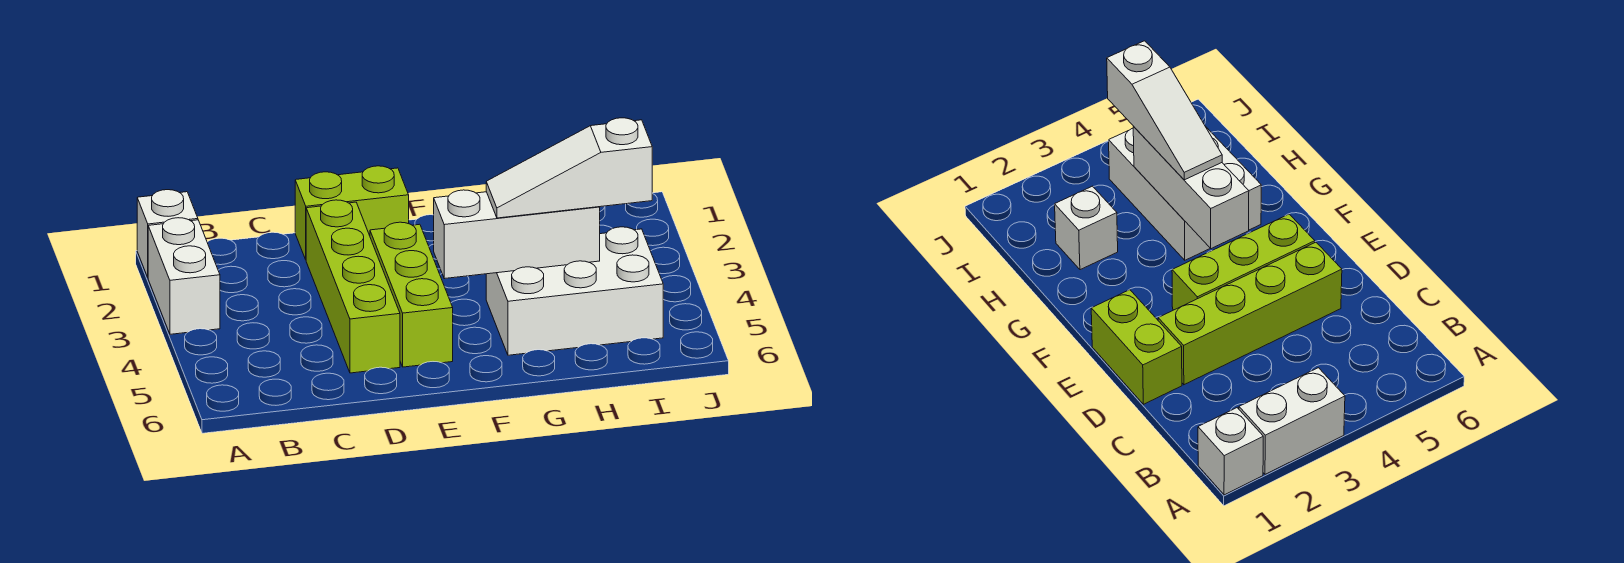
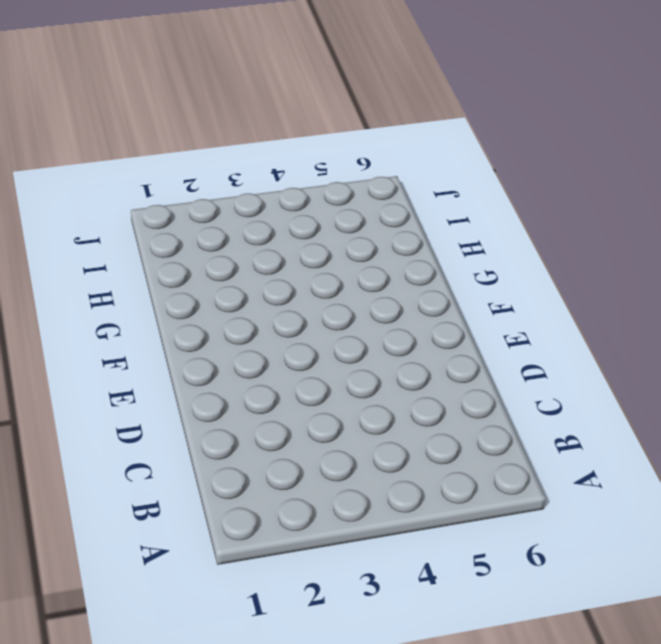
none -> white 1x1 brick [137,190,198,277]
none -> white 1x2 brick [148,218,220,334]

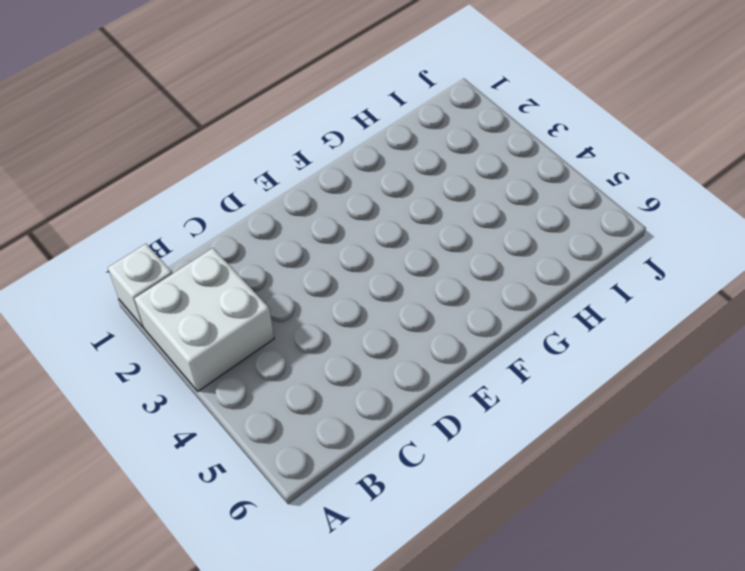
white 2x2 brick [134,248,274,391] -> white 1x2 brick [148,218,220,334]
none -> lime 1x2 brick [295,166,409,259]
none -> lime 1x4 brick [306,200,400,373]

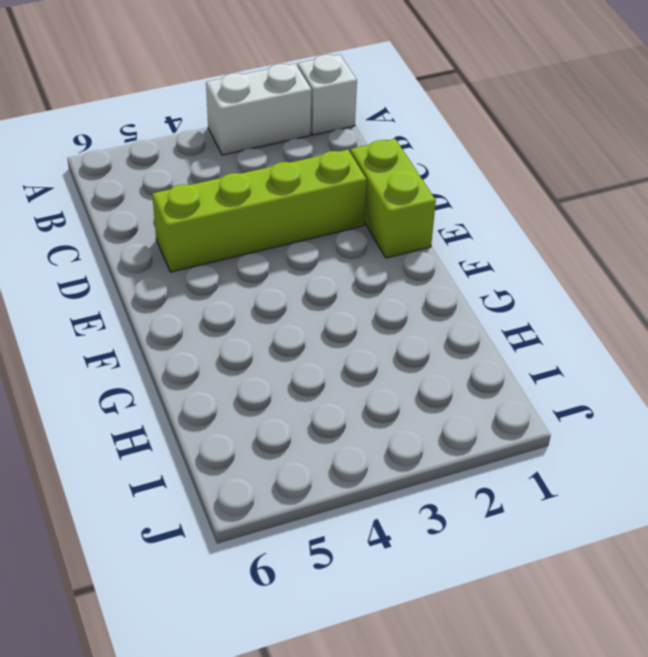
none -> lime 1x3 brick [370,222,453,367]
none -> white 2x3 brick [486,227,663,355]

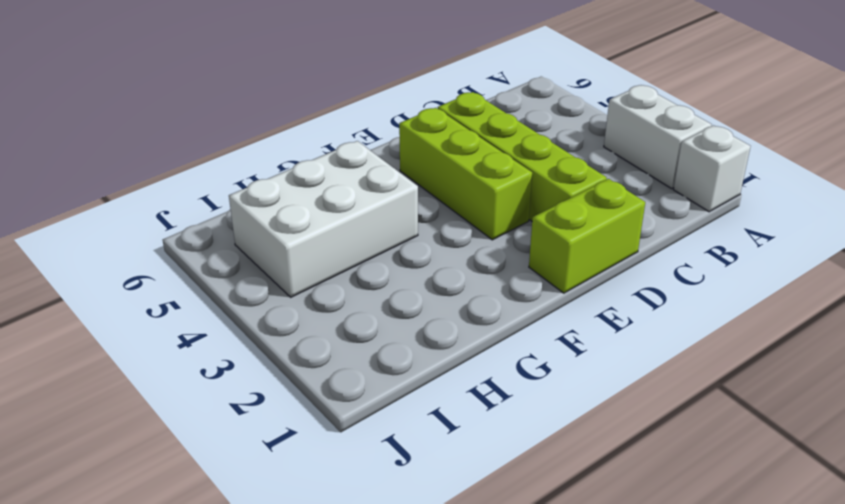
none -> white 1x1 brick [1055,186,1118,270]
none -> white 1x3 brick [434,190,600,279]

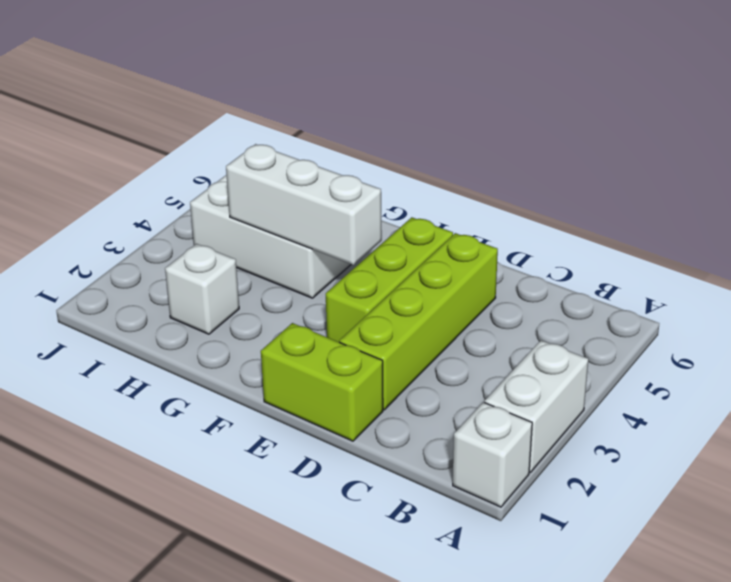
none -> white 1x3 slope [486,118,652,218]

